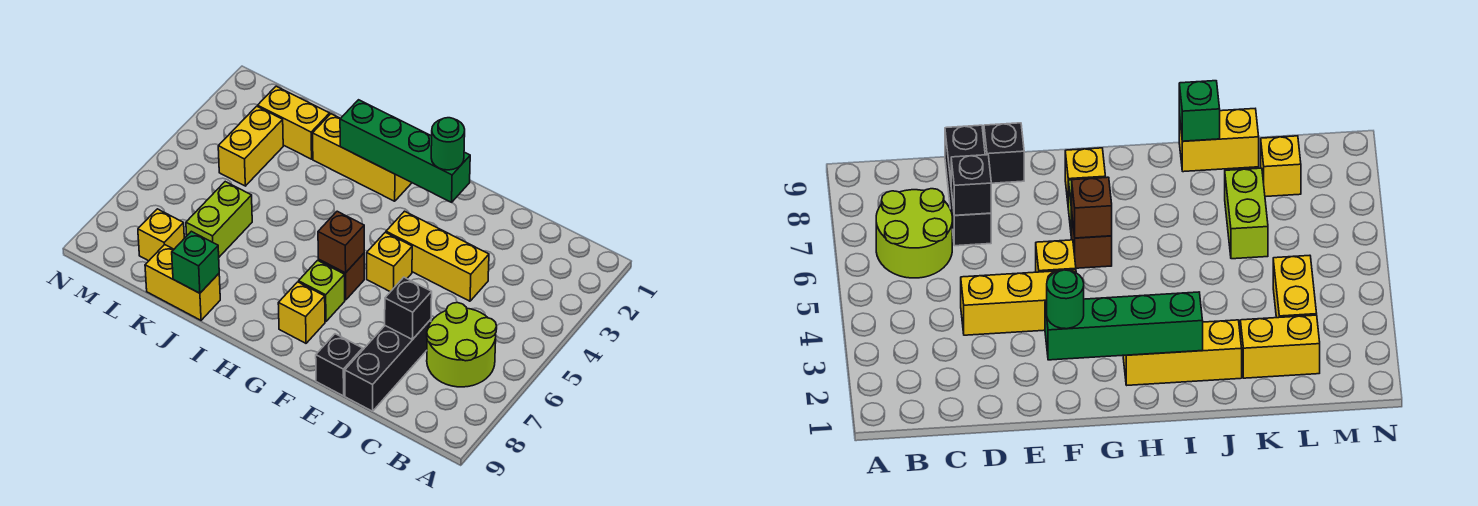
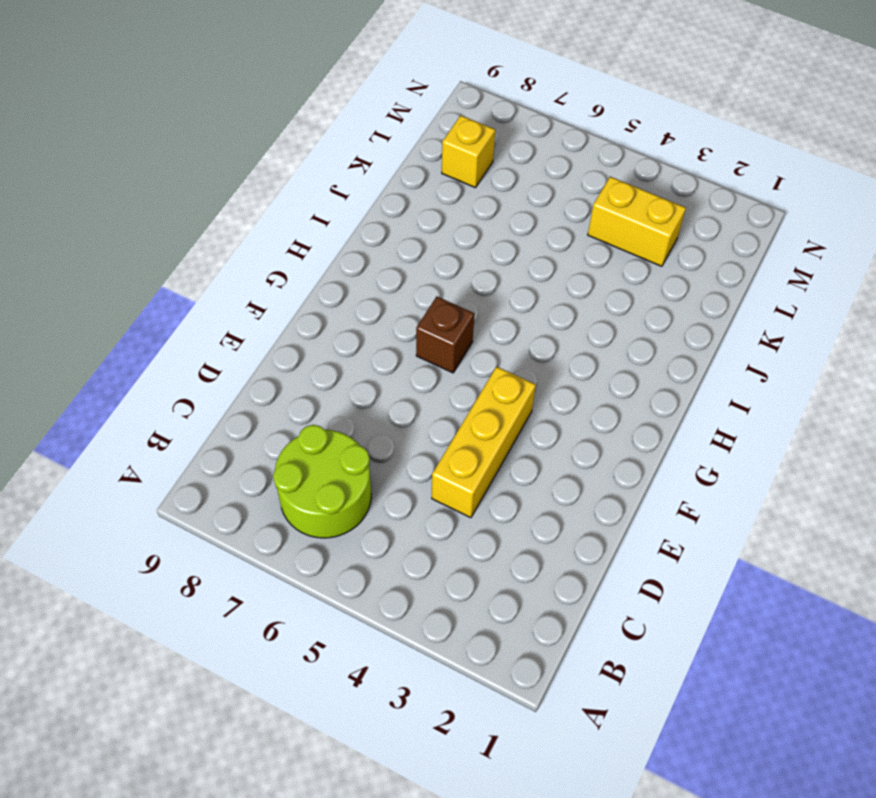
none -> black 1x3 brick [345,320,431,411]
none -> black 1x1 brick [316,334,363,396]
none -> yellow 1x1 brick [367,232,412,292]

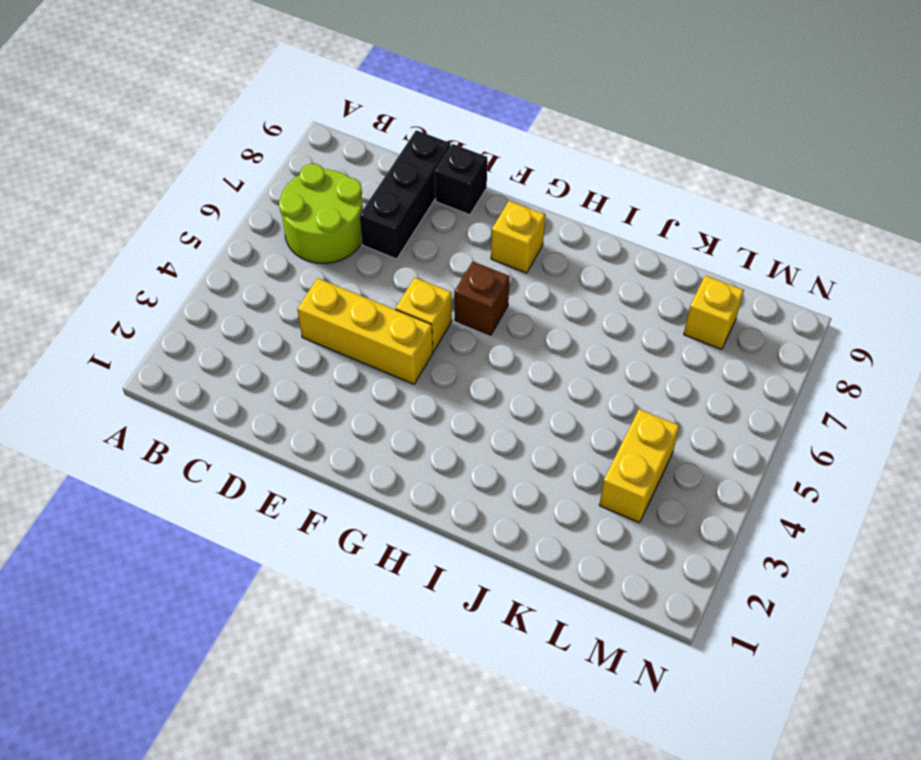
none -> lime 1x1 brick [299,260,345,322]
none -> yellow 1x3 brick [313,114,412,201]
none -> yellow 1x2 brick [145,245,220,320]

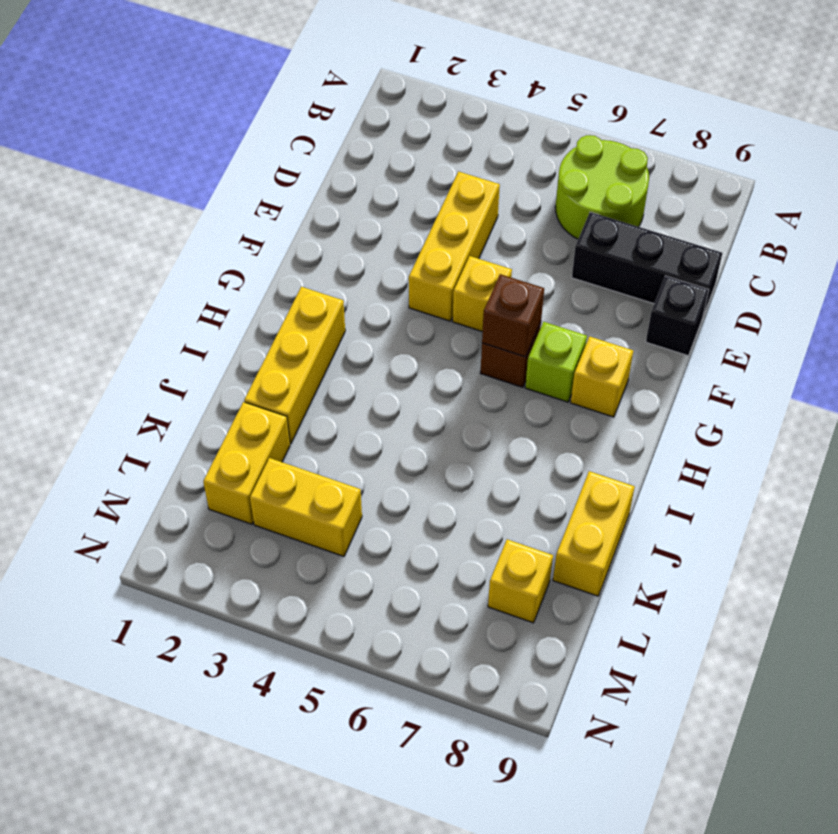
none -> lime 1x2 brick [186,182,252,257]
none -> black 1x1 brick [385,277,432,340]
none -> green 1x4 brick [340,100,470,202]

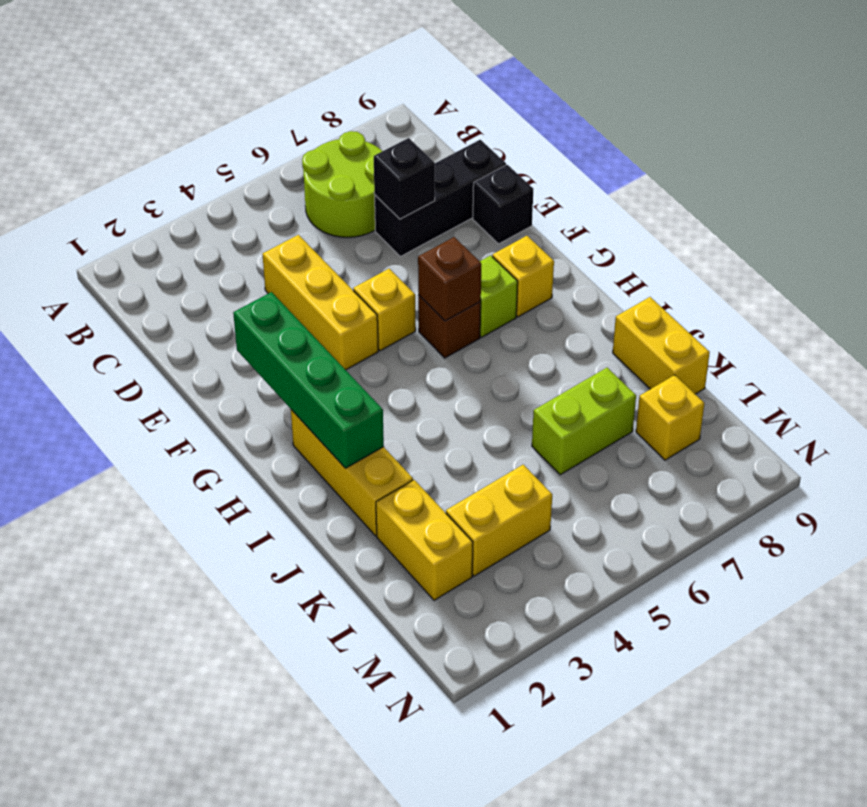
none -> green 1x1 brick [172,231,219,293]
none -> green 1x1 round brick [431,118,465,170]

